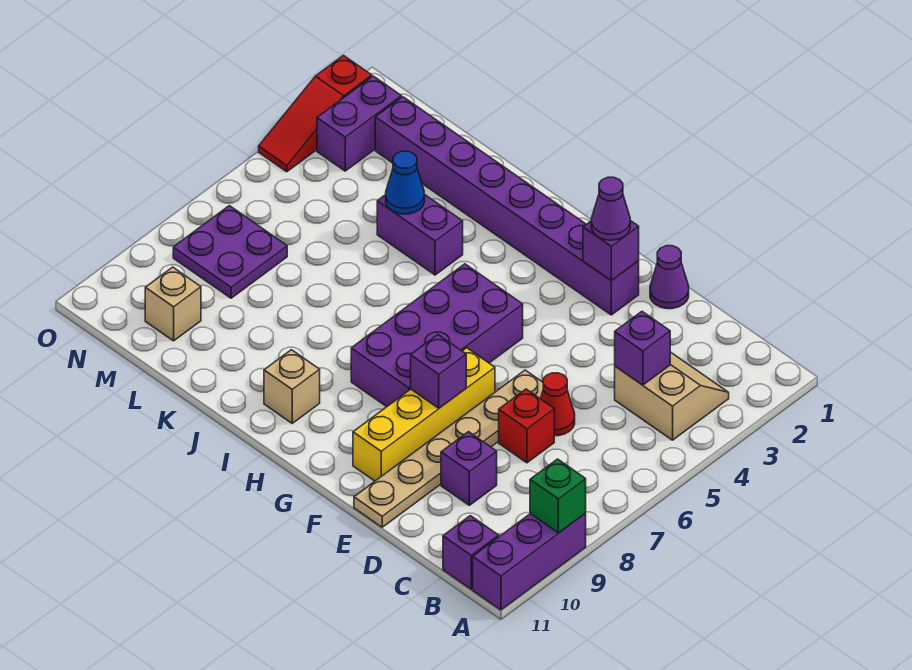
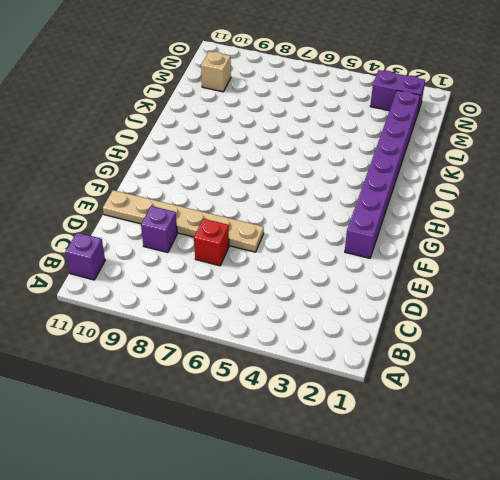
none -> purple 1x3 brick [473,513,586,610]
none -> tan 2x2 slope [615,352,729,440]
none -> red 1x1 cone [541,373,575,436]

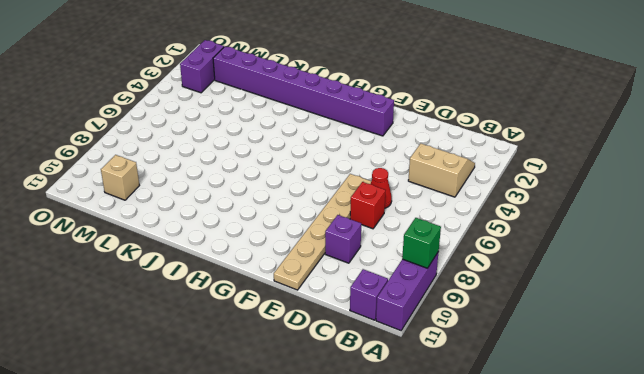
none -> purple 1x1 cone [650,246,689,309]
none -> yellow 1x4 brick [353,348,495,481]
none -> purple 2x4 brick [351,264,523,407]

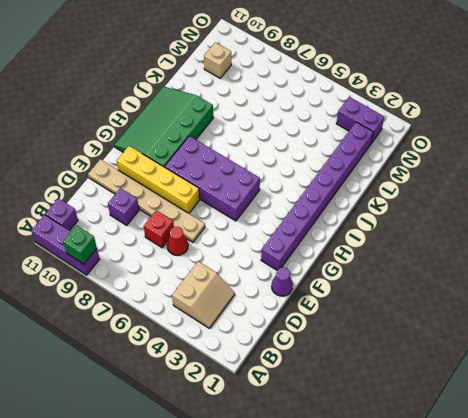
green 3x4 slope [114,87,213,167] -> tan 1x1 brick [264,350,320,423]
none -> purple 1x2 brick [377,194,463,275]
none -> purple 2x2 plate [173,206,287,298]
none -> red 1x3 slope [259,55,372,172]

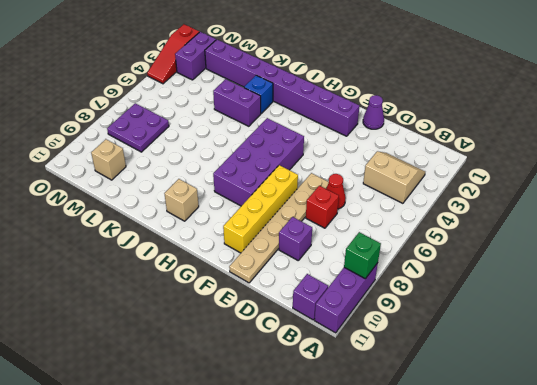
blue 1x1 brick [244,75,273,113] -> none
none -> purple 1x1 brick [615,312,670,385]
none -> purple 1x1 brick [583,221,639,281]
none -> purple 1x1 brick [411,335,466,408]

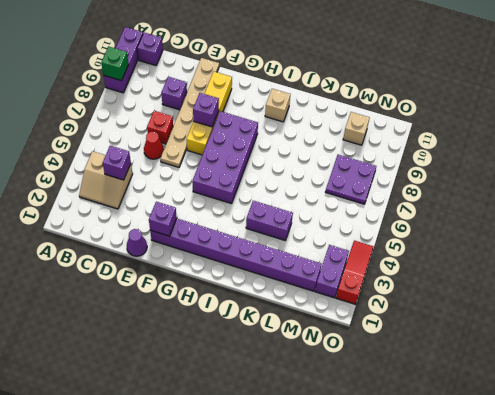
none -> blue 1x1 cone [386,151,425,214]
none -> purple 1x1 cone [591,177,630,240]

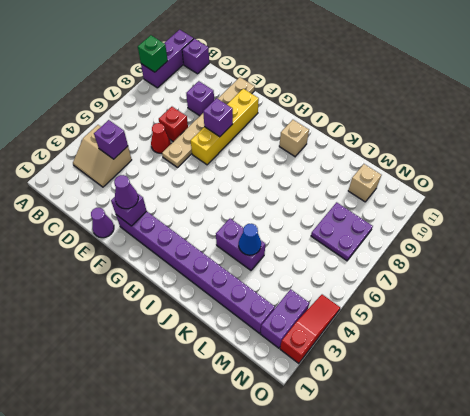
none -> purple 2x4 brick [351,264,523,407]

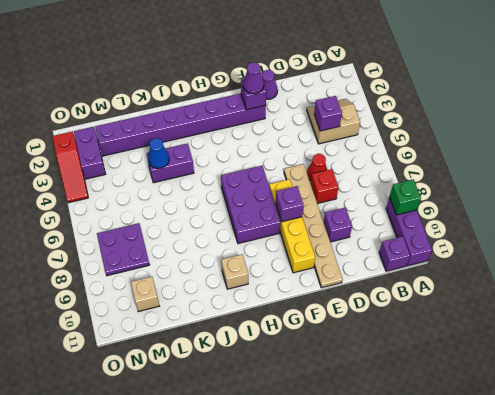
purple 2x3 brick [221,166,280,244] -> purple 2x4 brick [351,264,523,407]

